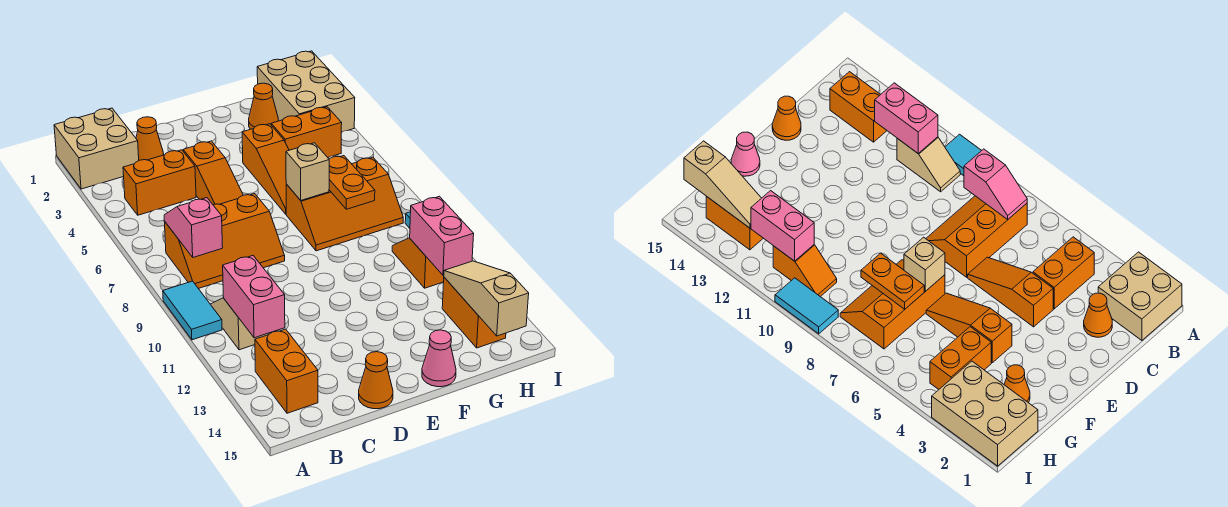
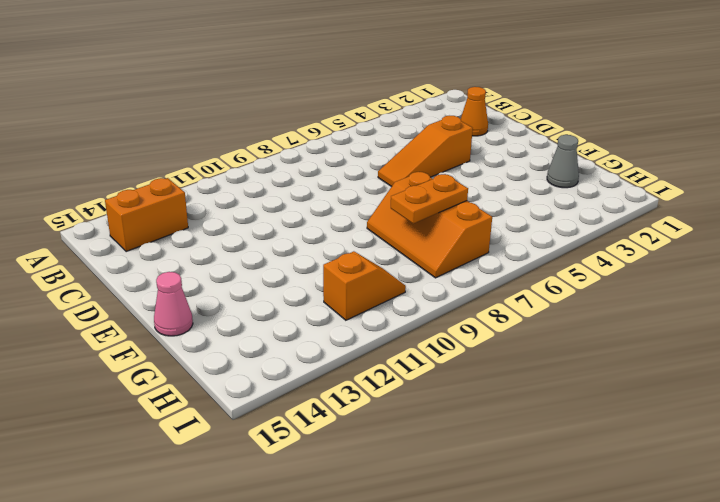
grey 1x1 cone [547,135,579,188] -> orange 1x1 cone [249,83,278,129]
none -> tan 2x2 brick [54,108,139,189]
none -> cyan 1x2 tile [163,281,222,340]
none -> orange 1x2 brick [123,150,196,215]

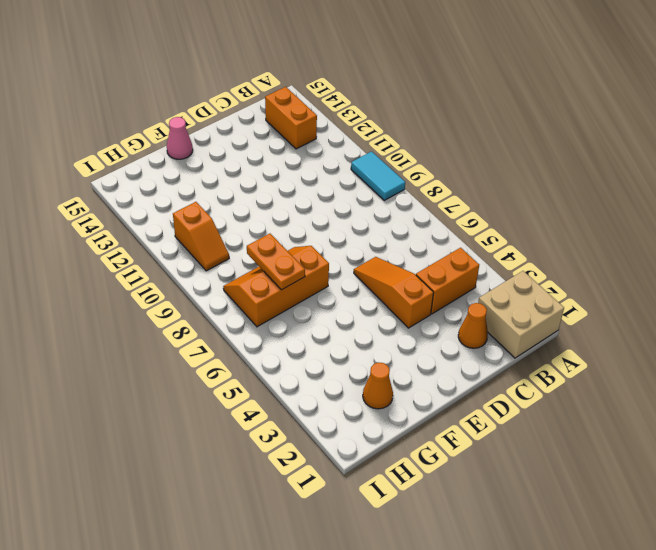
none -> orange 2x3 slope [164,194,285,289]
none -> tan 1x2 slope [210,298,269,350]
none -> orange 1x1 cone [359,352,393,409]

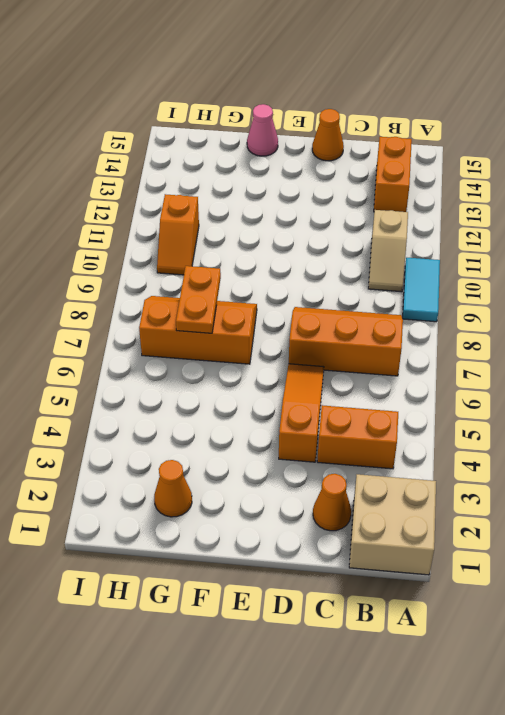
none -> orange 1x3 slope [242,124,289,214]
none -> orange 1x2 brick [271,107,342,157]
none -> tan 2x3 brick [257,51,355,132]

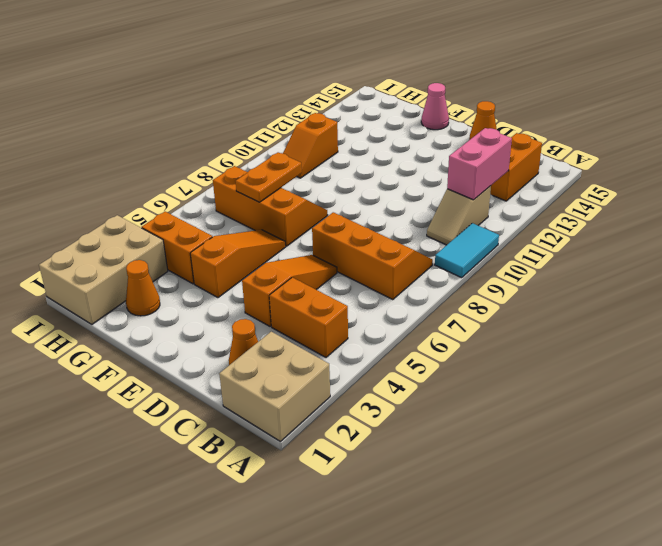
none -> orange 1x2 brick [442,277,506,348]
none -> cyan 1x2 tile [775,278,838,334]
none -> pink 1x2 slope [164,198,223,257]

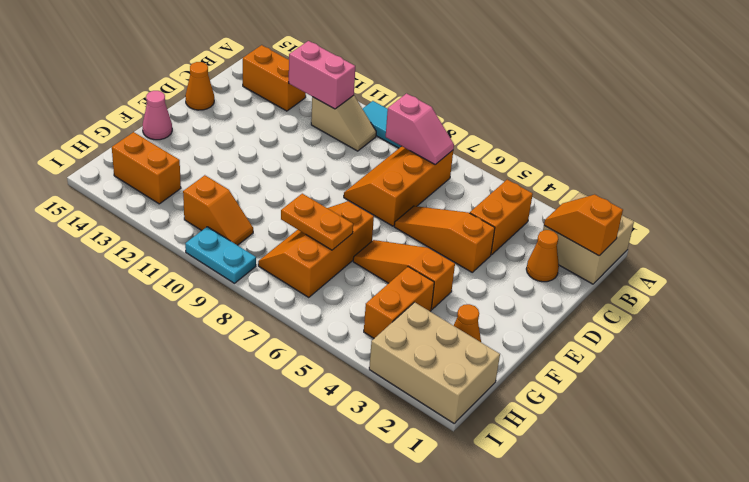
orange 1x2 slope [544,195,623,256] -> none
cyan 1x2 plate [185,227,256,283] -> cyan 1x2 tile [775,278,838,334]
none -> tan 1x1 brick [286,143,329,200]
none -> pink 1x2 brick [410,196,474,275]
none -> tan 1x3 slope [444,261,529,336]

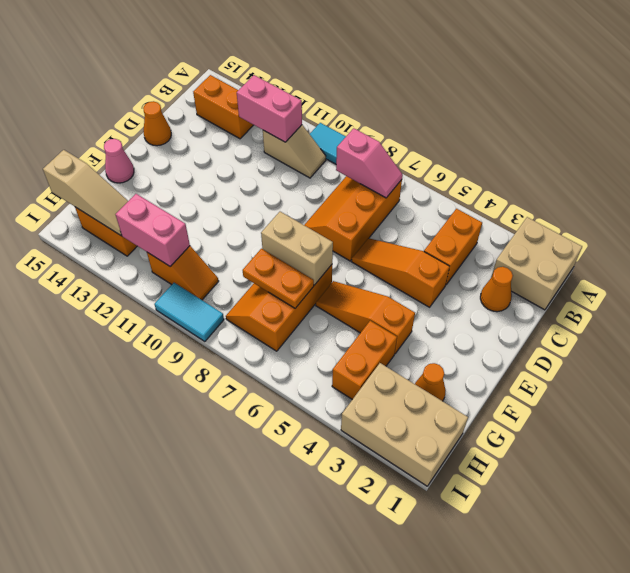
tan 1x2 brick [261,212,333,285] -> tan 1x1 brick [286,143,329,200]

